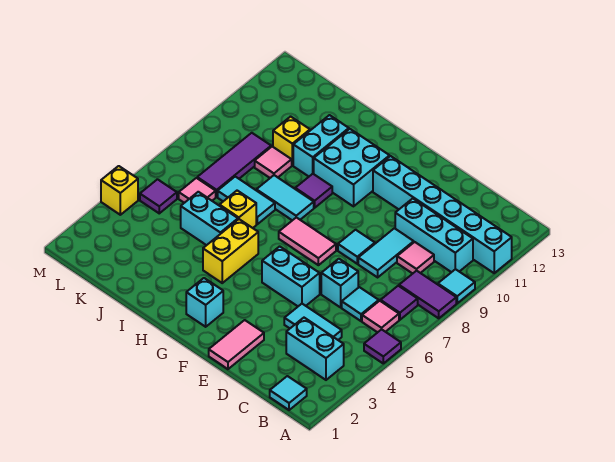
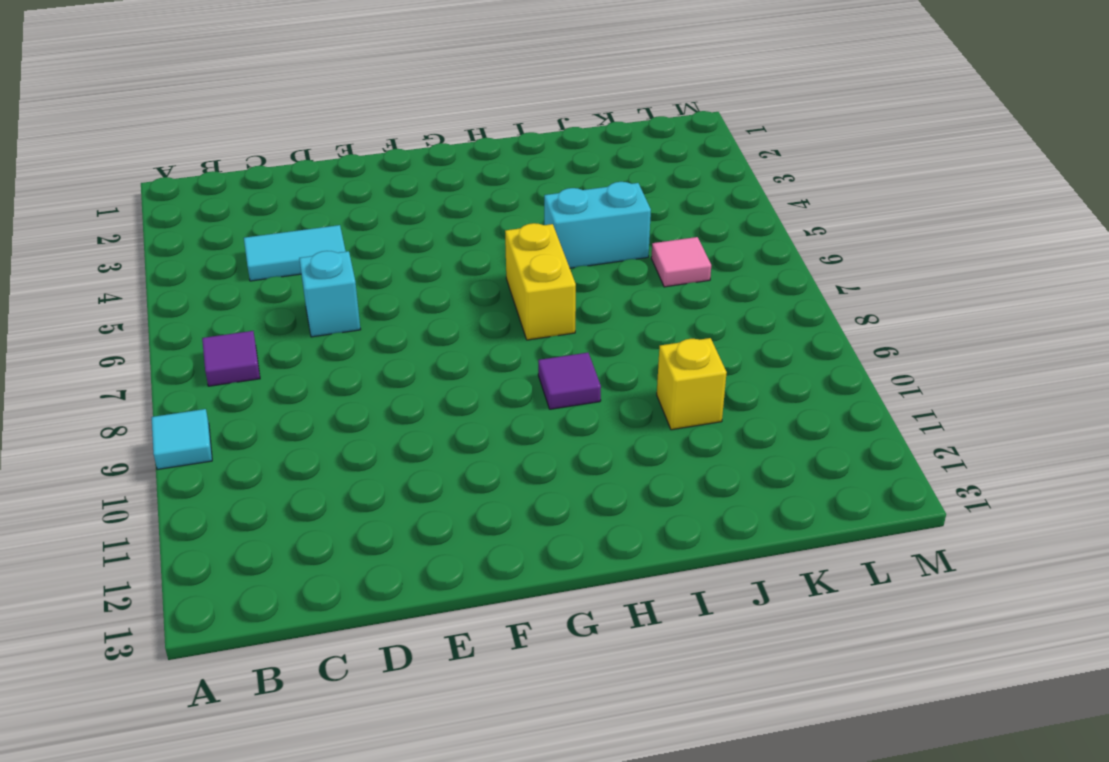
yellow 1x2 brick [505,223,576,340] -> yellow 1x2 brick moved to [203,219,258,283]
none -> purple 1x1 tile [364,329,401,363]
none -> purple 1x2 tile [399,271,456,318]
none -> cyan 1x6 brick [373,156,512,273]
none -> cyan 1x1 tile [270,376,307,410]

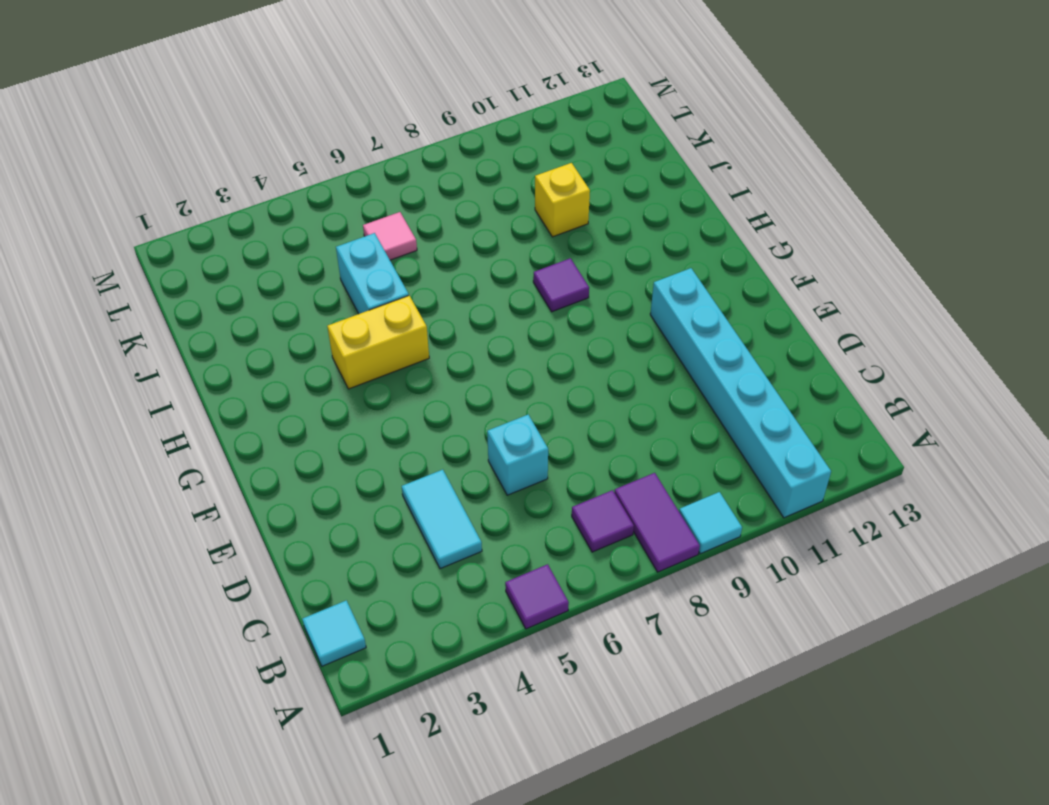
none -> cyan 1x2 brick [286,318,344,380]
none -> pink 1x1 tile [362,301,399,332]
none -> cyan 1x3 brick [395,199,473,272]
none -> cyan 1x1 tile [342,287,379,321]

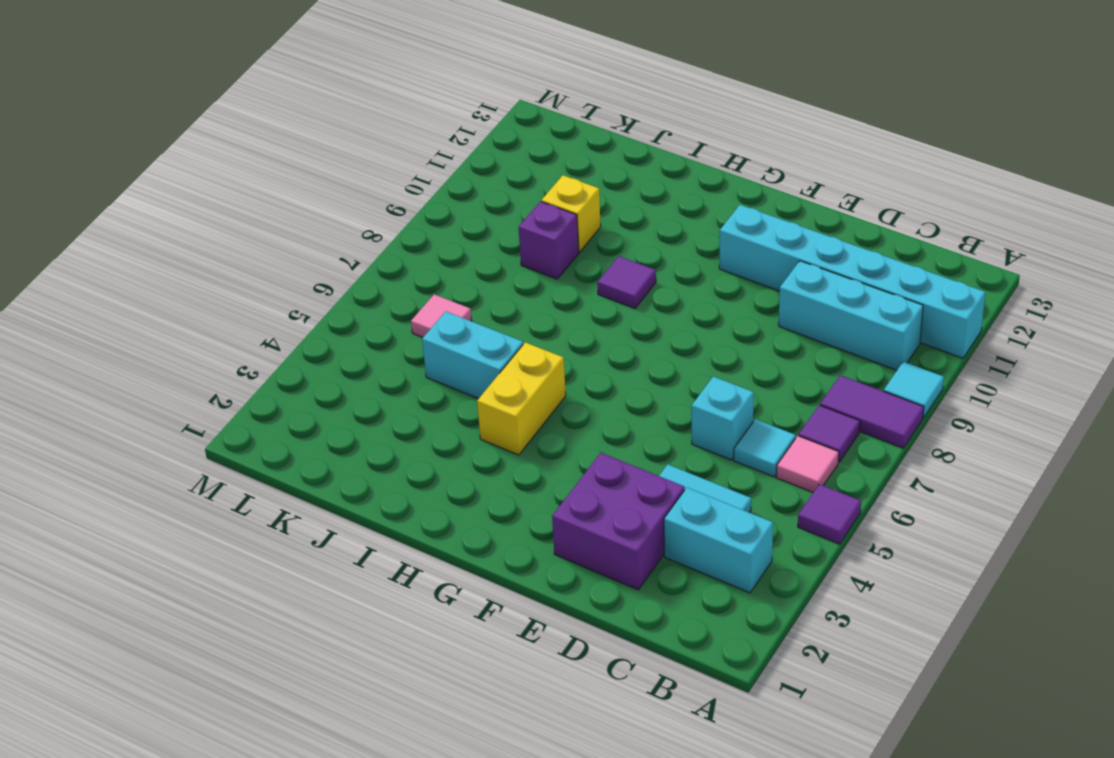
purple 2x2 brick [552,453,685,590] -> pink 1x2 tile [209,320,264,369]
purple 1x1 brick [519,201,579,279] -> pink 1x1 tile [255,146,292,178]
none -> cyan 1x1 tile [270,376,307,410]
none -> pink 1x1 tile [397,242,434,274]
none -> cyan 1x2 tile [358,228,414,277]
none -> cyan 1x2 brick [262,246,320,306]

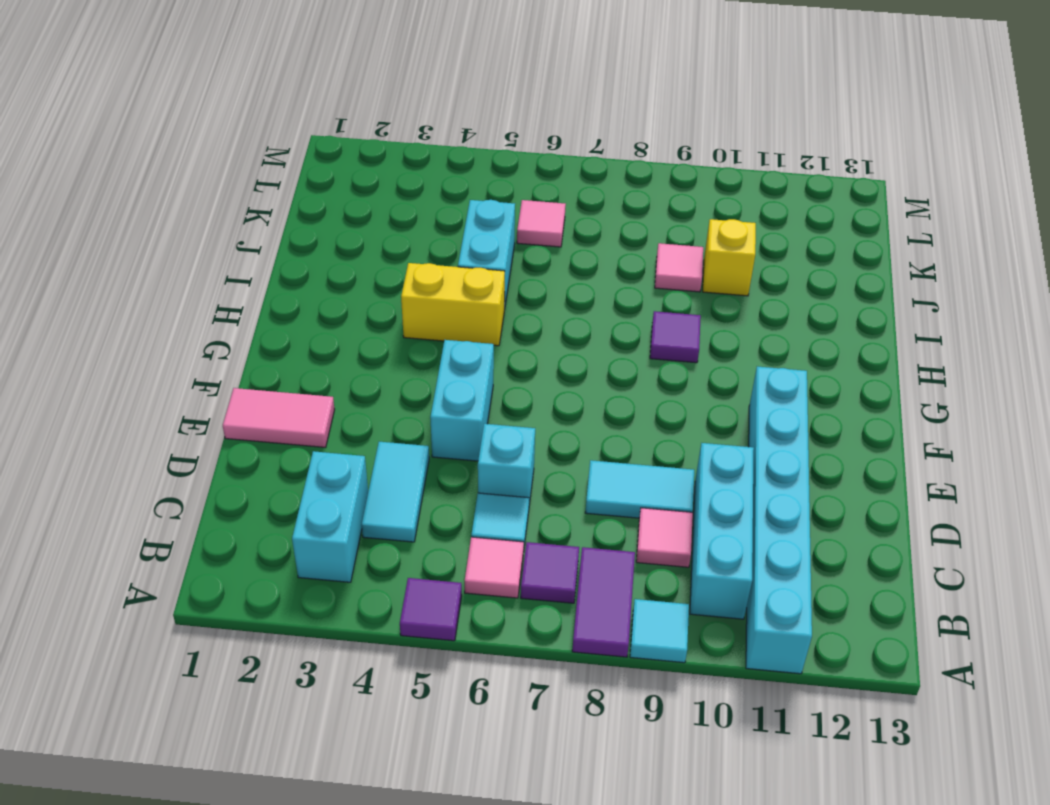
none -> cyan 1x1 tile [270,376,307,410]
none -> cyan 1x1 tile [338,230,375,264]
none -> pink 1x2 tile [279,217,336,265]
none -> cyan 1x1 brick [186,278,223,327]

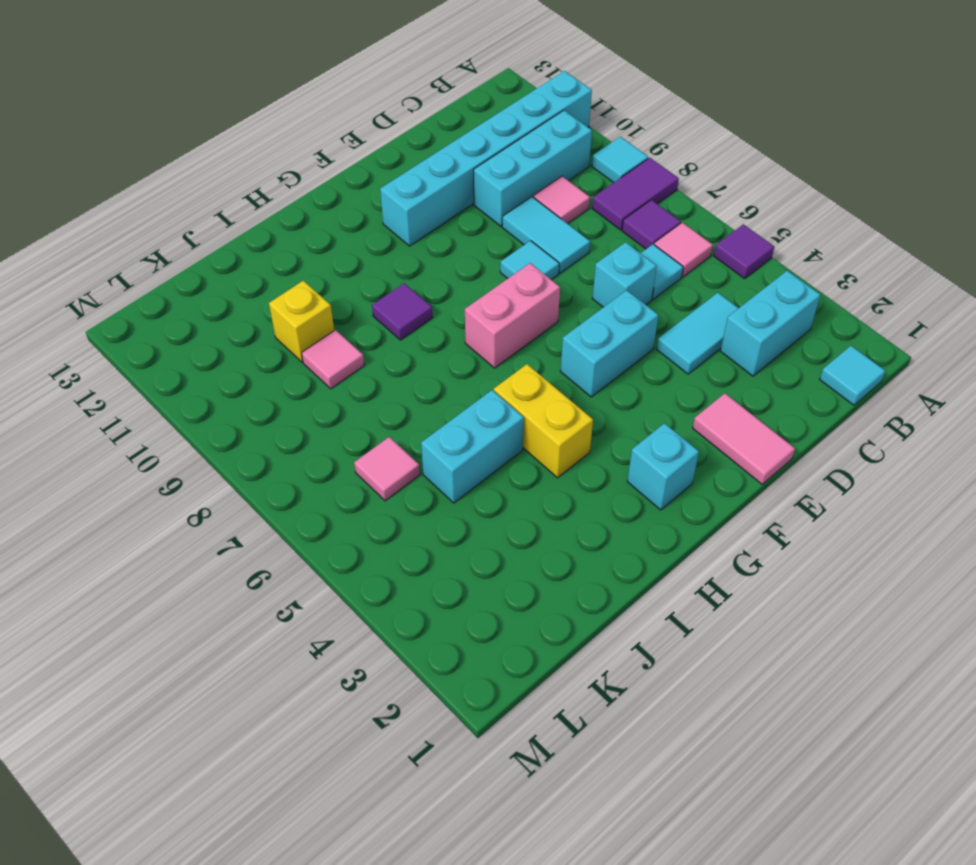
pink 1x2 brick [465,263,560,368] -> pink 1x2 tile [279,217,336,265]
none -> cyan 2x2 brick [314,129,390,206]
none -> cyan 1x2 tile [256,175,314,220]
none -> yellow 1x1 brick [220,191,256,228]
none -> cyan 1x2 tile [218,177,275,224]

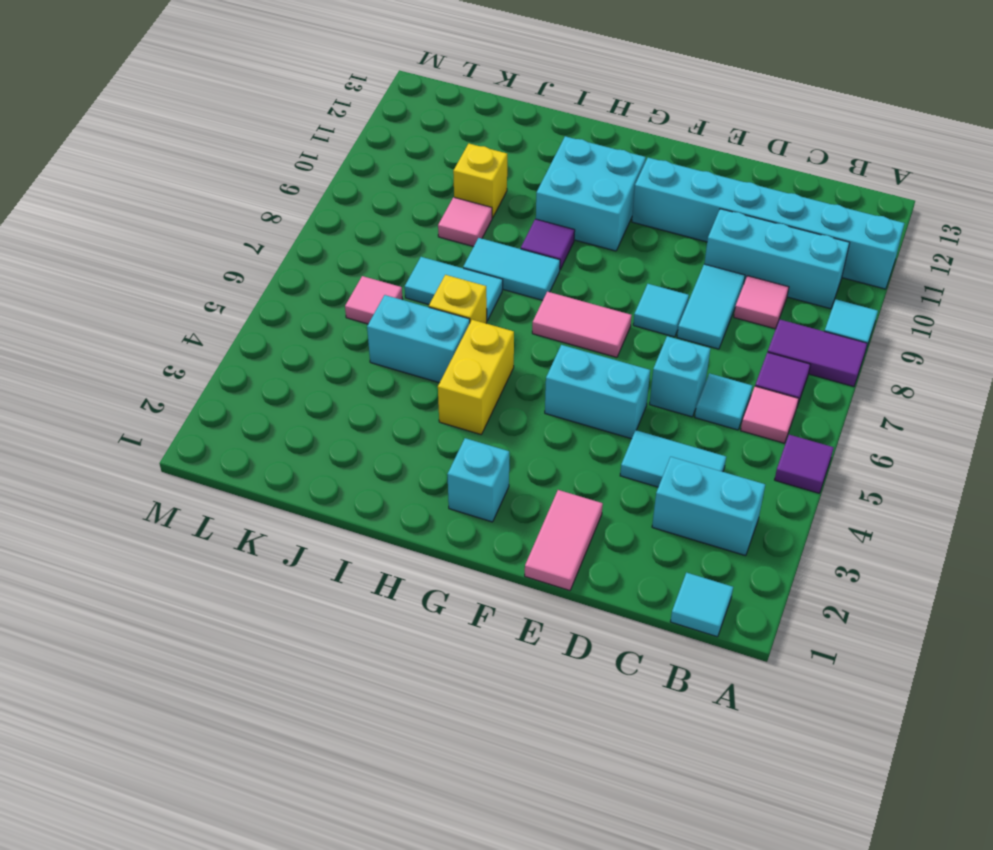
none -> cyan 1x2 brick [293,115,349,176]
none -> purple 1x3 tile [197,133,271,197]
none -> purple 1x1 tile [140,179,177,213]
none -> yellow 1x1 brick [101,166,138,215]

